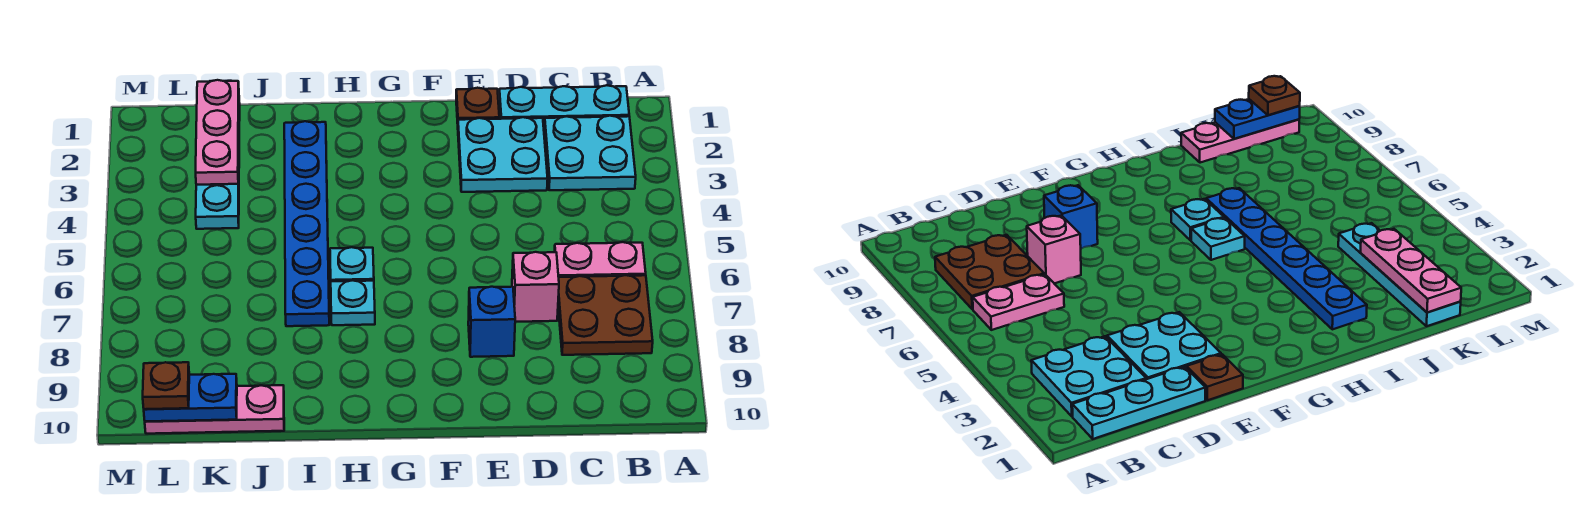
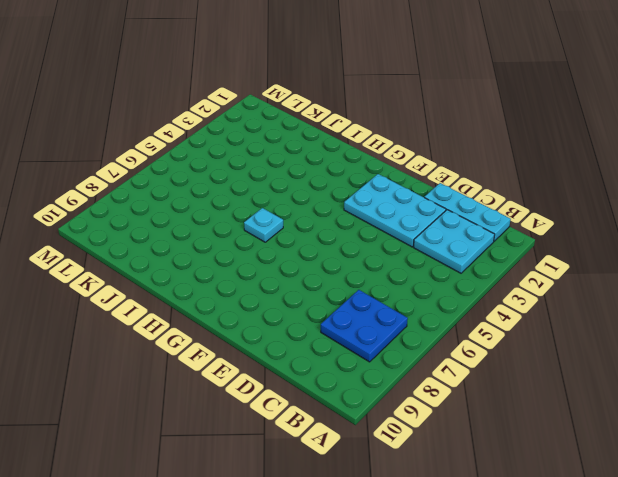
blue 2x2 plate [321,290,408,362] -> brown 2x2 plate [558,275,653,355]
cyan 2x3 plate [344,174,446,247] -> cyan 2x2 plate [458,117,548,192]
none -> pink 1x2 plate [555,242,646,277]
none -> pink 1x1 brick [512,252,559,322]
none -> brown 1x1 plate [456,88,499,124]

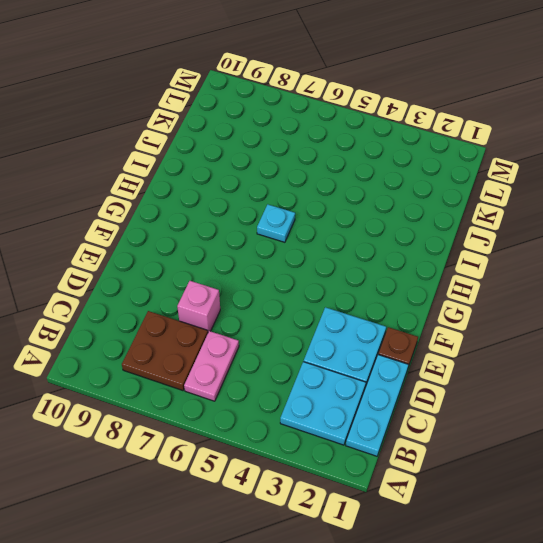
none -> blue 1x1 brick [468,287,515,357]
none -> cyan 1x1 plate [331,280,375,325]
none -> blue 1x6 plate [284,121,329,326]

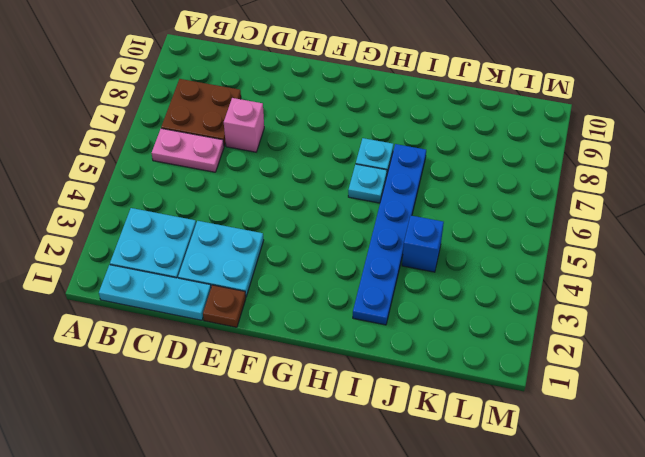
blue 1x1 brick [402,216,444,272] -> blue 1x1 brick moved to [468,287,515,357]
none -> pink 1x3 plate [145,385,284,434]
none -> cyan 1x4 plate [196,103,240,229]
none -> pink 1x3 plate [196,80,239,185]

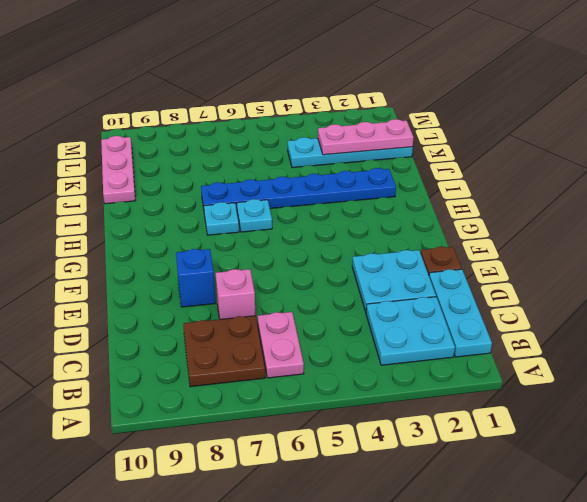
none -> blue 1x2 plate [144,374,237,421]
none -> brown 1x1 plate [143,362,189,409]

